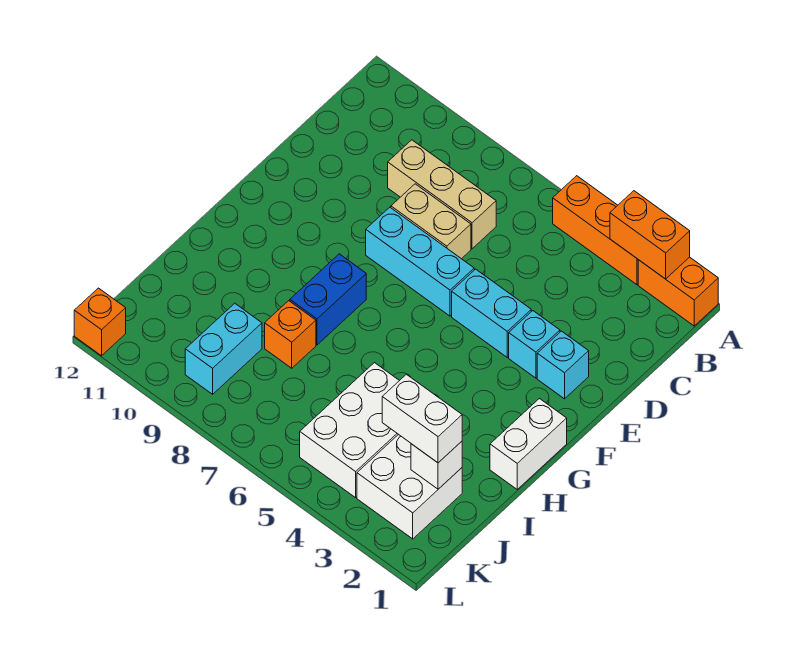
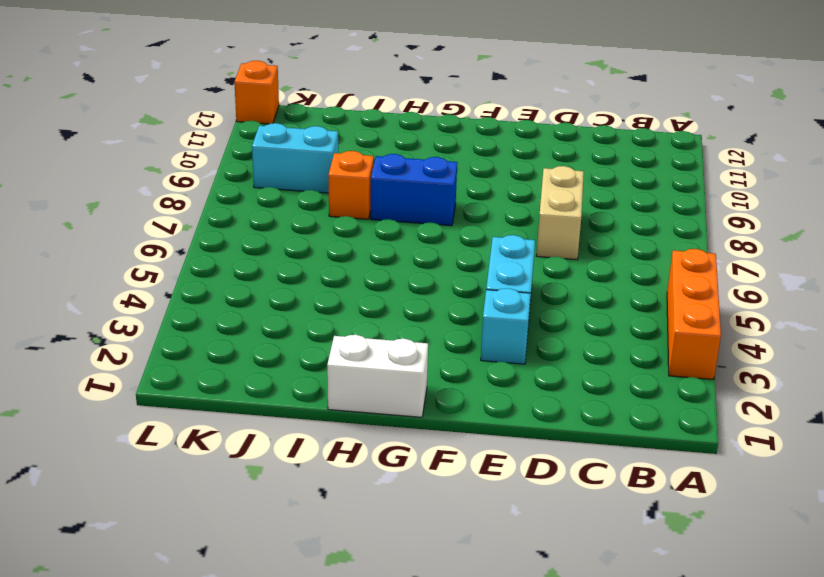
none -> orange 1x2 brick [638,257,718,326]
none -> tan 1x3 brick [388,140,496,249]
none -> cyan 1x1 brick [537,331,589,399]

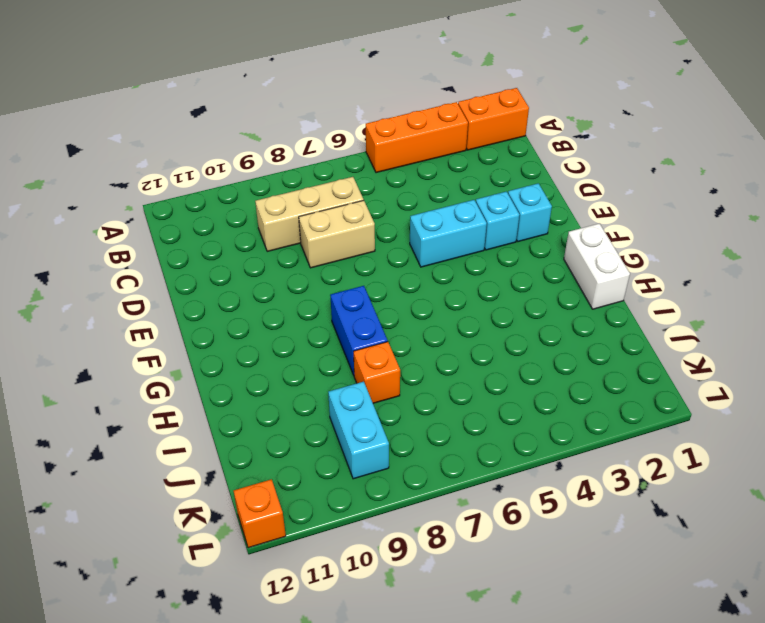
none -> cyan 1x3 brick [366,207,474,316]
none -> white 2x3 brick [300,363,399,498]
none -> white 2x2 brick [357,434,462,539]

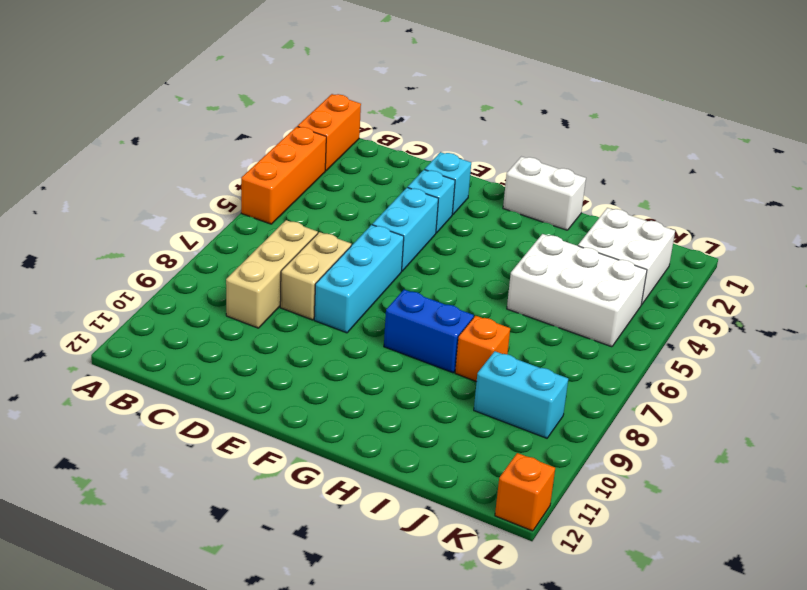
none -> orange 1x2 brick [610,191,690,279]
none -> white 1x1 brick [411,441,462,489]
none -> white 1x2 brick [382,374,462,463]

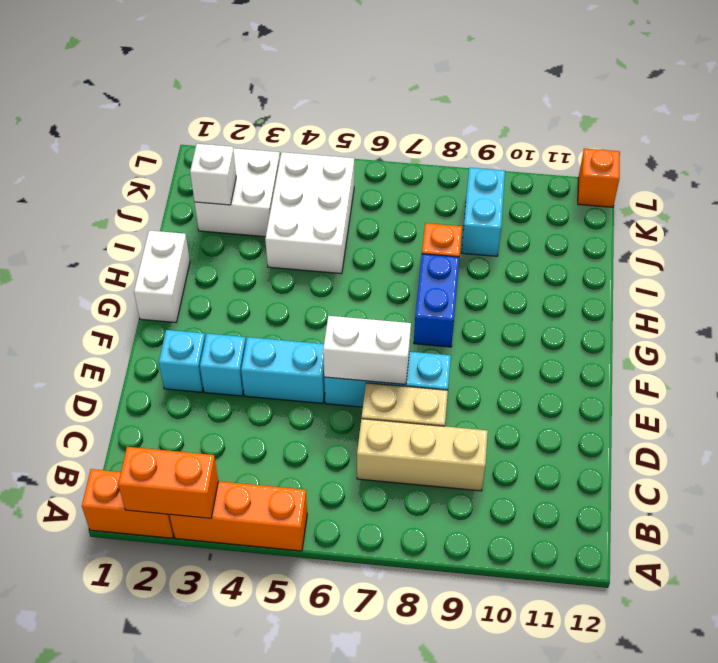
white 1x2 brick [323,316,411,384] -> white 1x2 brick moved to [382,374,462,463]

